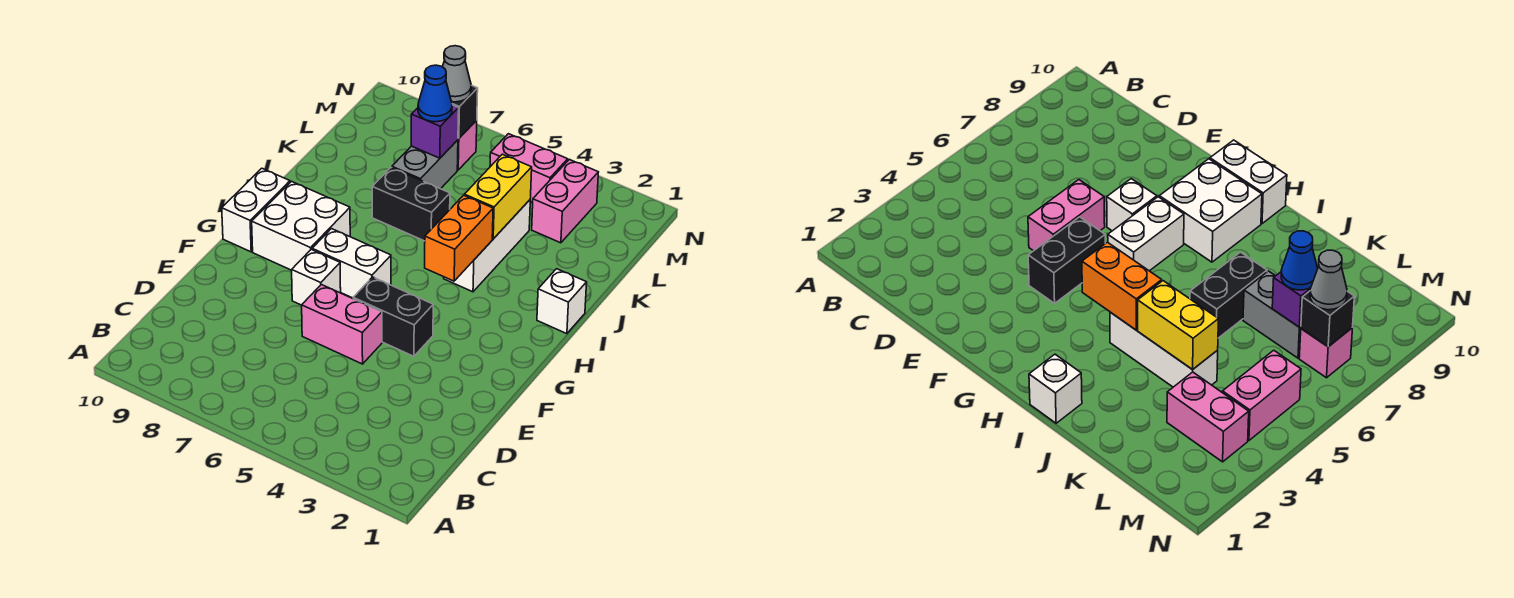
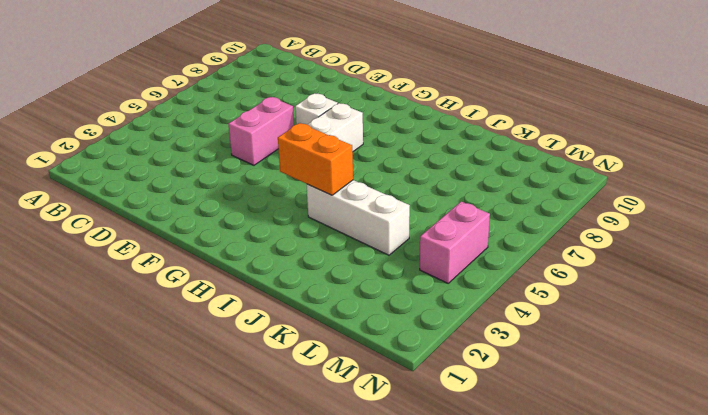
none -> black 1x2 brick [353,277,433,356]
none -> white 2x2 brick [252,181,350,270]
none -> white 1x2 brick [222,168,290,252]

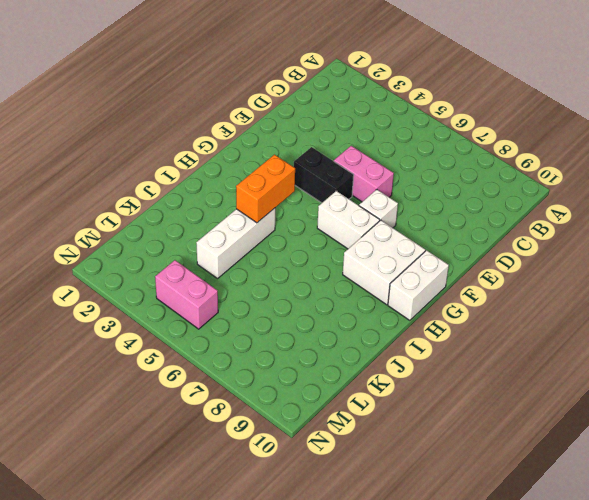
none -> white 1x1 brick [537,269,587,334]
none -> black 1x2 brick [372,168,450,241]
none -> grey 1x2 brick [392,140,458,189]

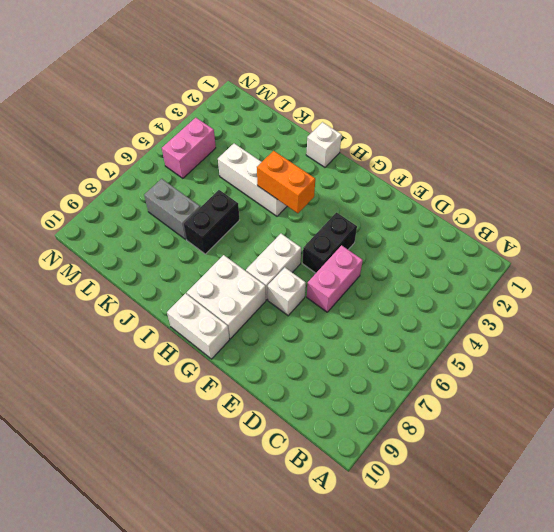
none -> pink 1x2 brick [532,159,598,243]
none -> pink 1x1 brick [457,121,477,170]
none -> yellow 1x2 brick [464,154,532,239]

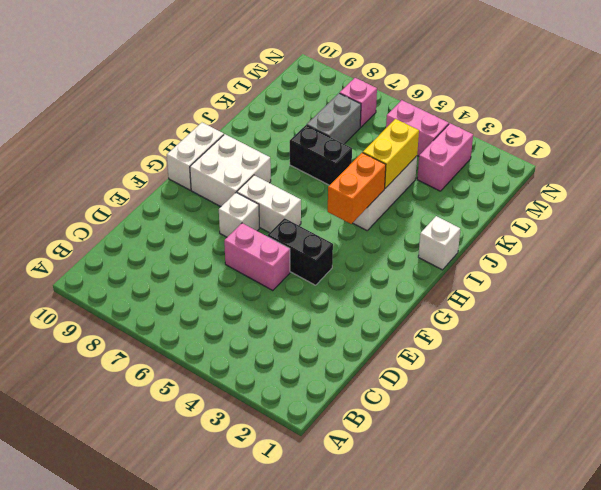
none -> purple 1x1 brick [411,105,459,158]
none -> black 1x1 brick [452,85,478,139]
none -> blue 1x1 cone [418,65,452,122]

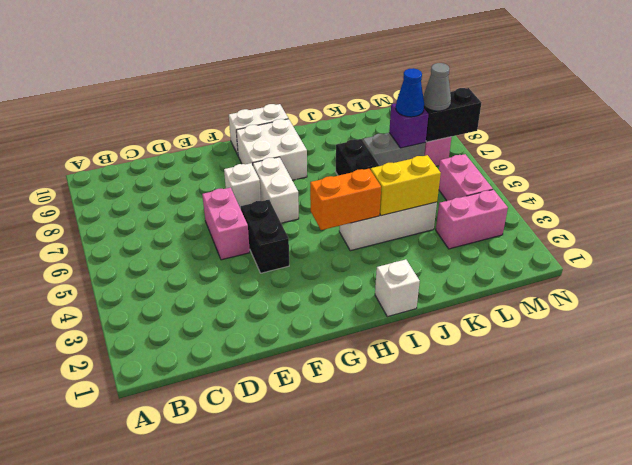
black 1x2 brick [424,88,481,142] -> black 1x1 brick [452,85,478,139]

